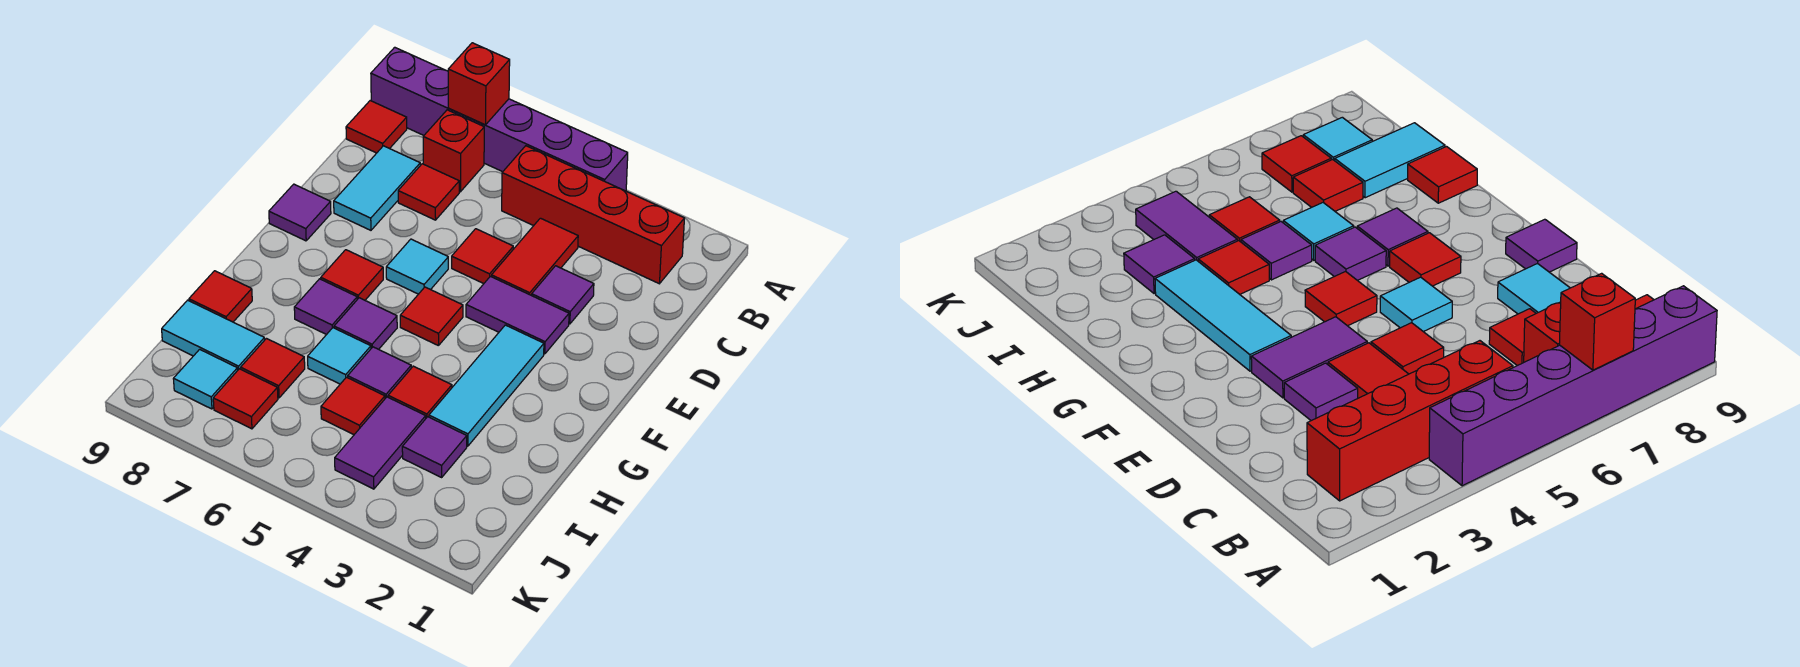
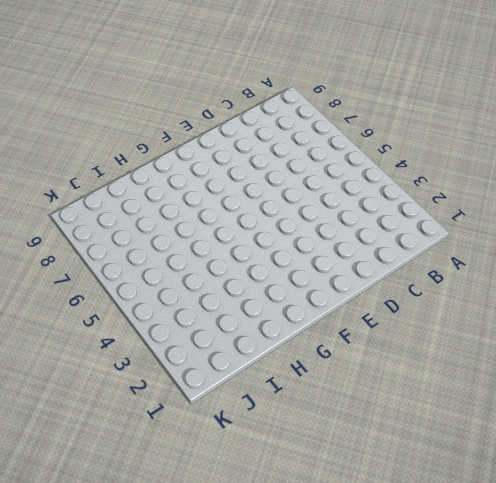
none -> purple 1x6 brick [371,47,628,191]
none -> red 1x4 brick [502,146,684,284]
none -> red 1x1 brick [423,110,484,192]

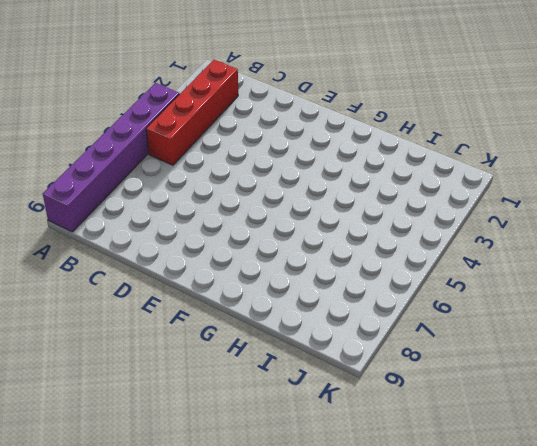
none -> red 1x1 brick [423,110,484,192]
none -> red 1x1 tile [346,101,407,153]
none -> red 1x2 tile [491,218,578,295]

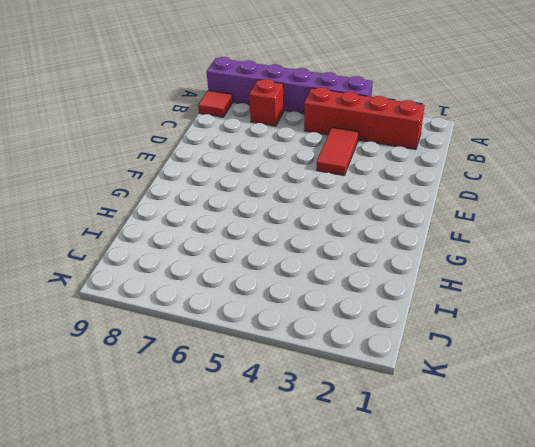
none -> red 1x1 tile [398,164,459,220]
none -> cyan 1x2 tile [334,146,420,230]
none -> purple 1x1 tile [532,266,594,324]

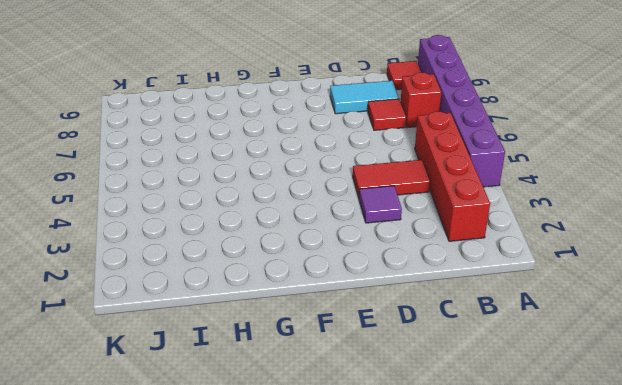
none -> red 1x1 tile [452,229,513,284]
none -> purple 1x2 tile [466,276,569,354]
none -> cyan 1x1 tile [386,239,448,294]

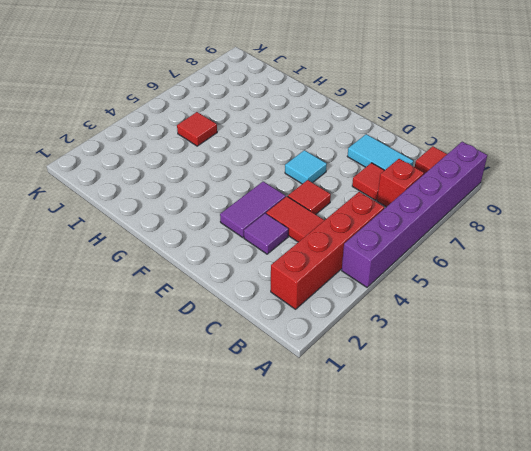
none -> purple 1x1 tile [269,184,331,241]
none -> cyan 1x3 tile [429,325,544,446]
none -> red 1x1 tile [400,287,463,346]

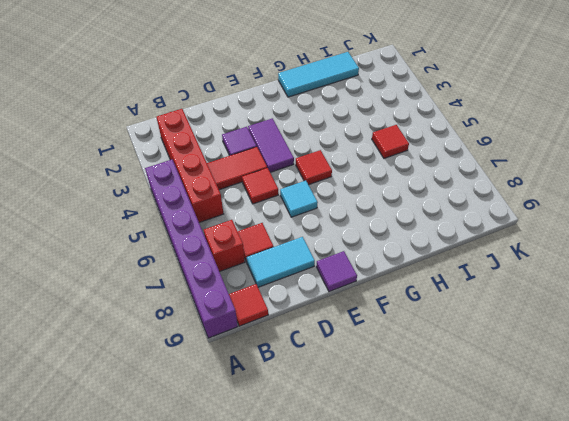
cyan 1x3 tile [278,52,359,97] -> cyan 1x3 tile moved to [429,325,544,446]
none -> red 1x1 tile [321,250,383,300]
none -> purple 1x1 tile [334,298,397,349]
none -> purple 1x1 tile [294,279,357,335]

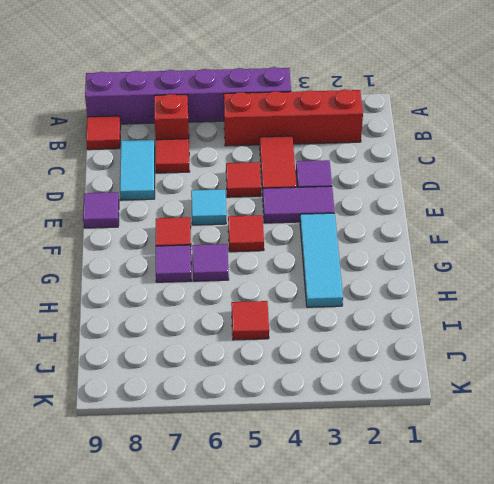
none -> red 1x1 tile [388,366,452,418]
none -> purple 1x1 tile [348,347,411,398]
none -> cyan 1x1 tile [308,328,371,384]

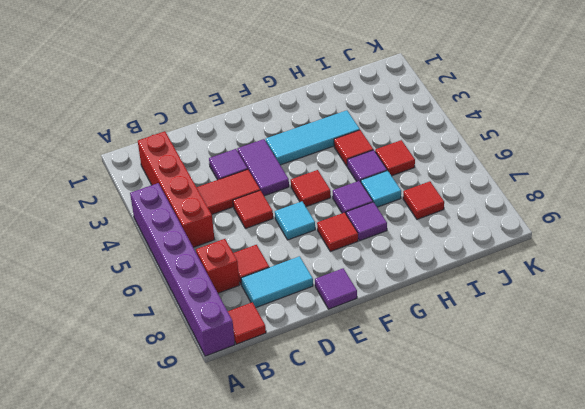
none -> red 1x1 tile [189,271,252,322]
none -> purple 1x1 tile [402,417,467,477]
none -> purple 1x2 tile [335,397,426,489]

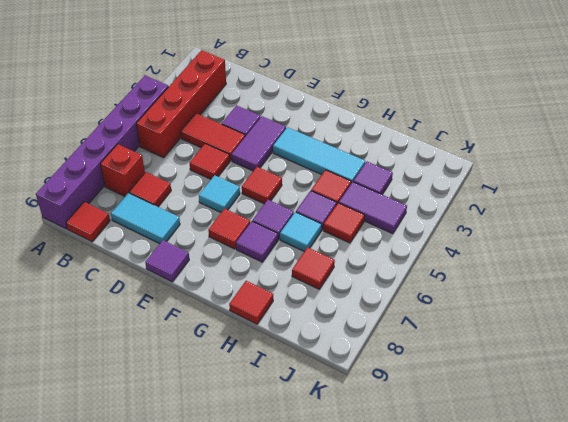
none -> cyan 1x2 tile [162,300,265,370]
none -> red 1x1 tile [213,369,278,429]
none -> cyan 1x1 tile [173,349,238,409]

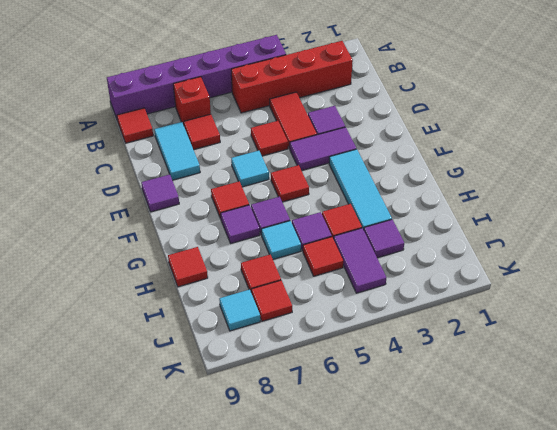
none -> cyan 1x2 tile [162,300,265,370]
none -> red 1x1 brick [448,43,510,125]

